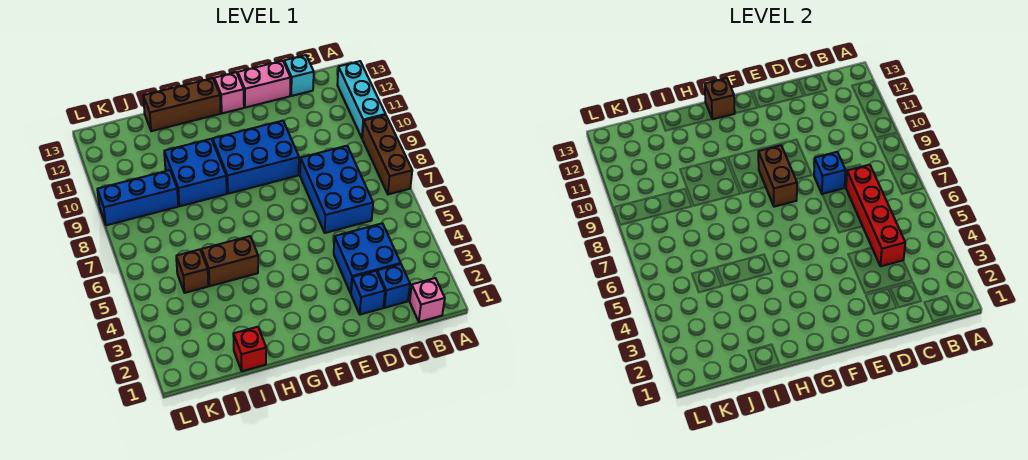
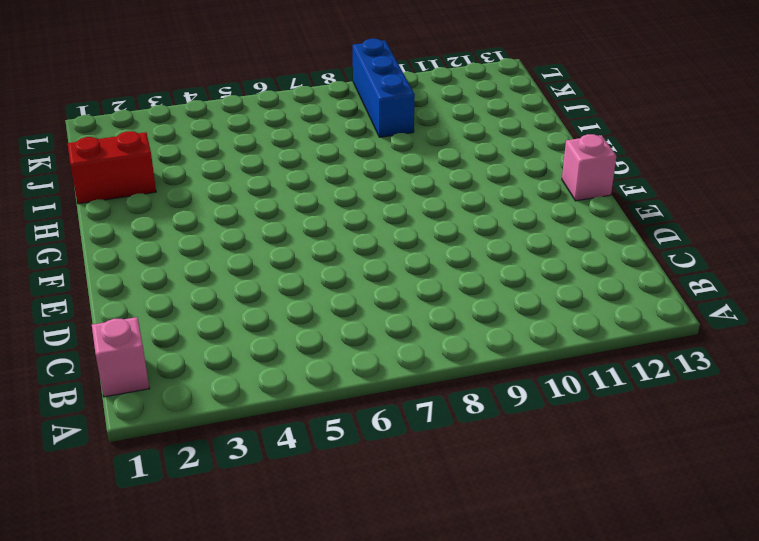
red 1x2 brick [68,131,156,204] -> red 1x1 brick [233,327,266,371]
none -> brown 1x3 brick [362,115,412,194]
none -> cyan 1x3 brick [337,61,386,138]
none -> blue 1x1 brick [377,264,410,308]

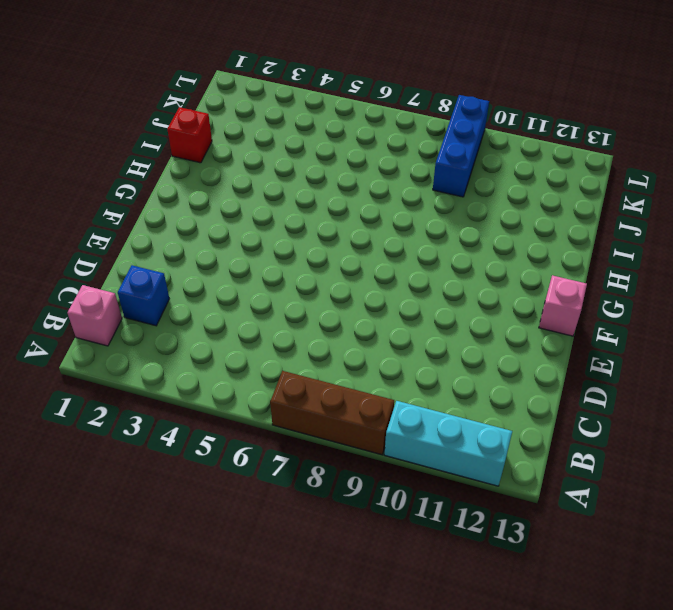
none -> blue 2x2 brick [334,223,401,293]
none -> blue 2x3 brick [300,146,373,233]
none -> cyan 1x1 brick [284,55,314,96]

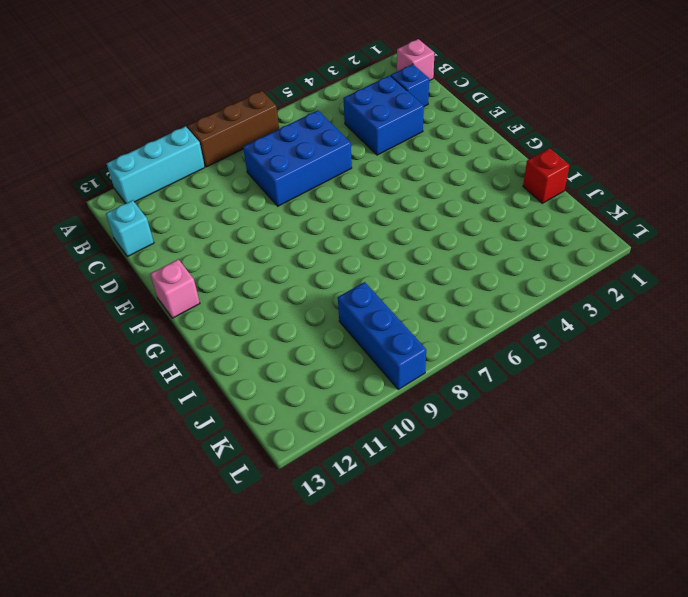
none -> blue 1x1 brick [351,271,385,315]
none -> pink 1x2 brick [238,61,291,108]
none -> blue 2x3 brick [213,121,299,194]

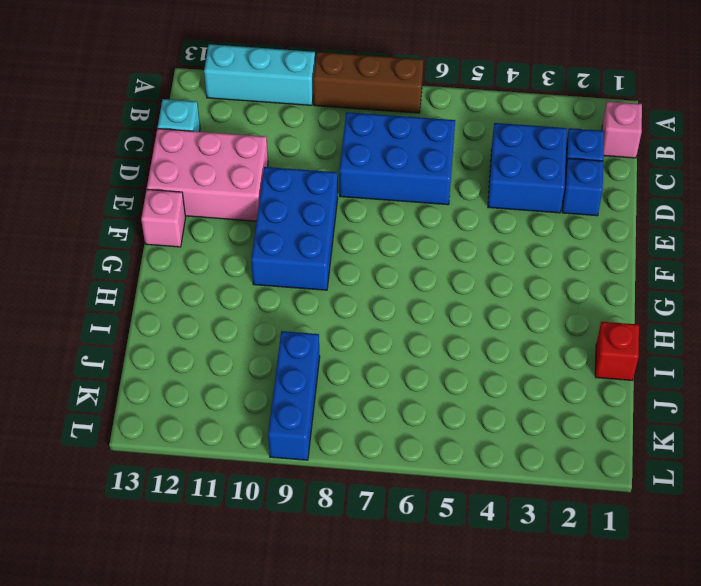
pink 2x3 brick [147,129,268,221] -> pink 1x2 brick [238,61,291,108]
none -> brown 1x3 brick [143,78,221,131]
none -> brown 1x2 brick [201,236,258,286]
none -> blue 2x2 brick [164,139,227,206]

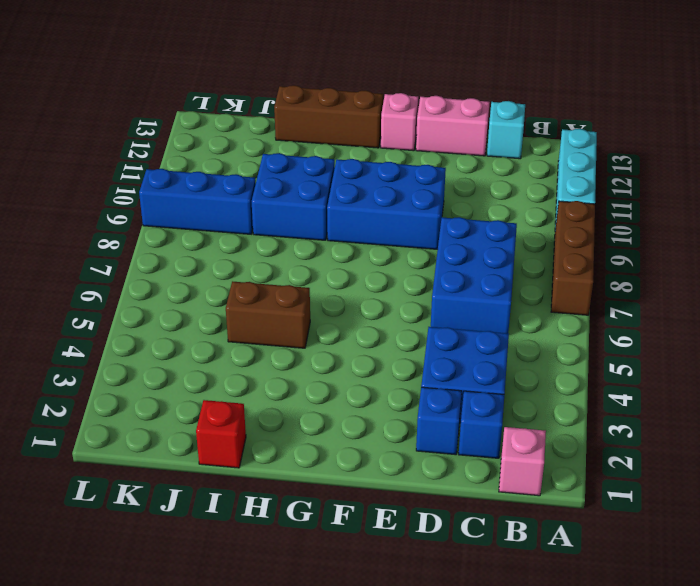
none -> brown 1x1 brick [176,249,208,293]
none -> red 1x4 brick [846,165,905,266]
none -> blue 1x1 brick [814,152,845,194]

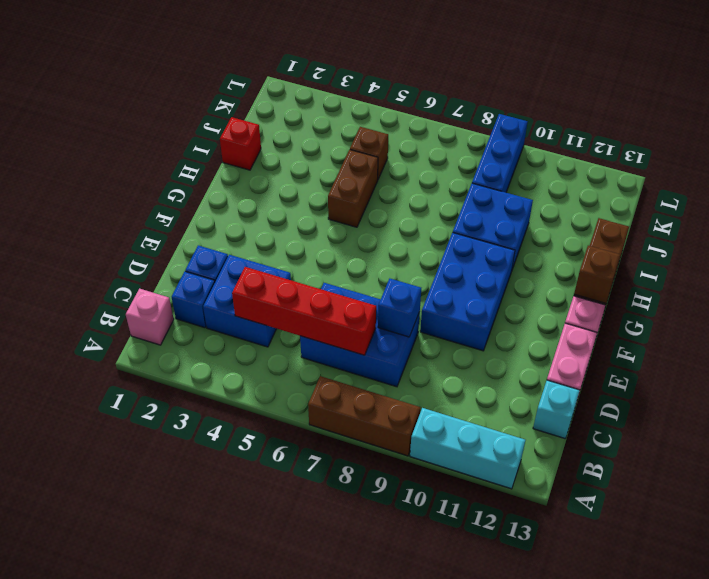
none -> brown 1x2 brick [758,145,797,207]

